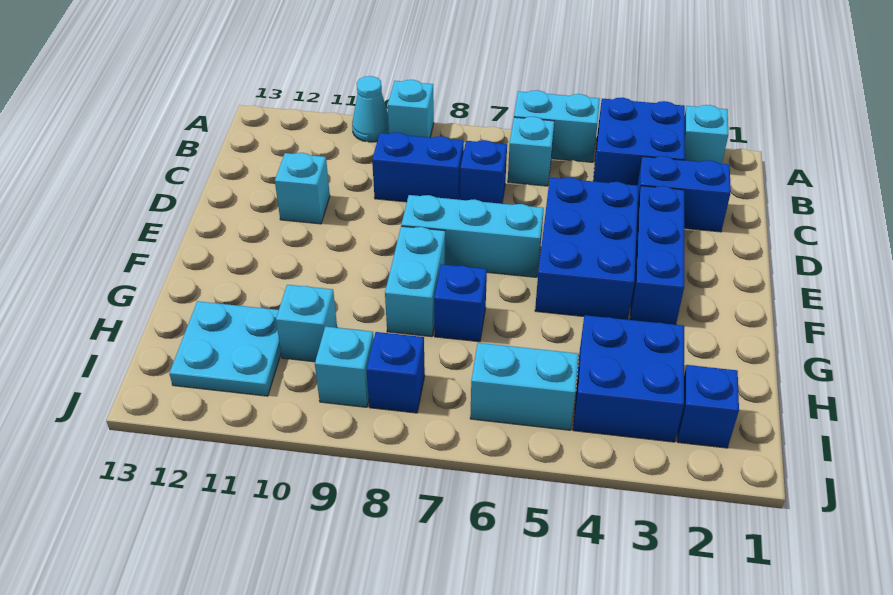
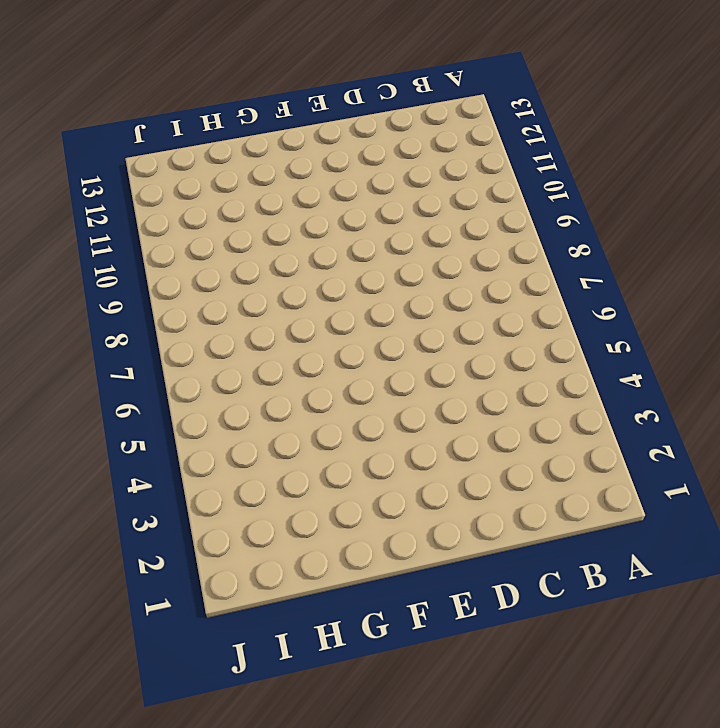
none -> cyan 1x1 brick [684,105,728,164]
none -> blue 2x2 brick [593,98,685,185]
none -> cyan 1x2 brick [514,90,600,162]

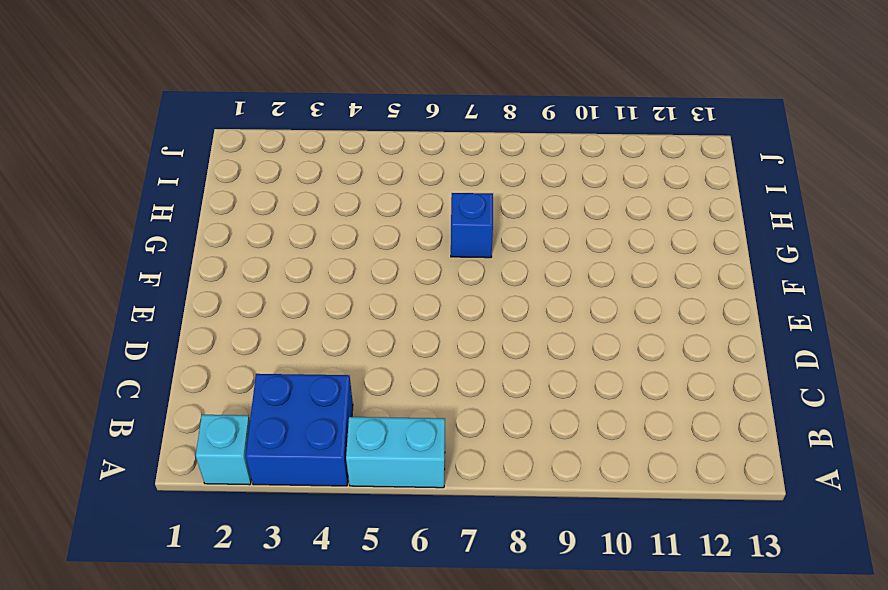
none -> cyan 1x1 brick [388,80,434,137]
none -> cyan 1x1 cone [352,76,389,142]
none -> cyan 1x1 brick [508,117,554,186]

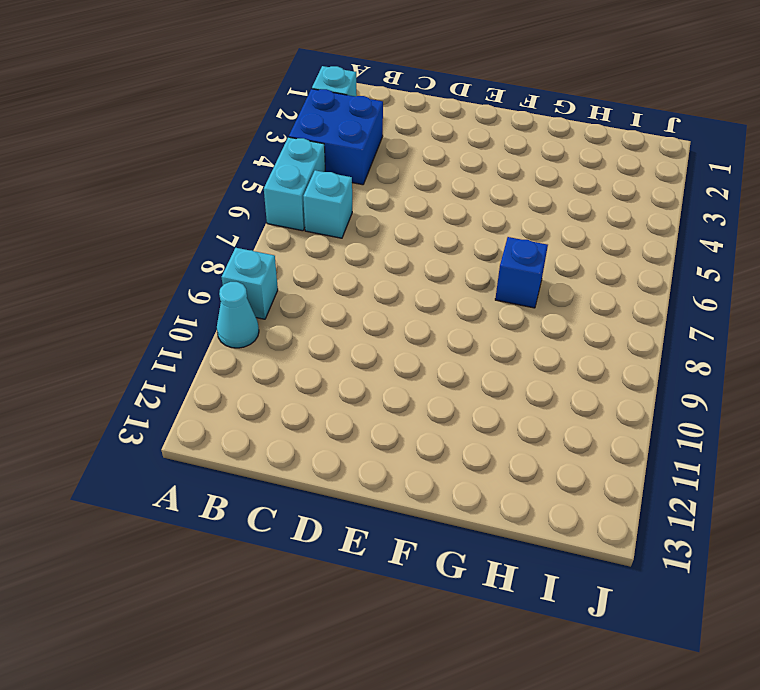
none -> blue 1x2 brick [637,156,731,232]
none -> blue 1x1 brick [460,140,507,204]
none -> blue 1x2 brick [372,132,464,202]

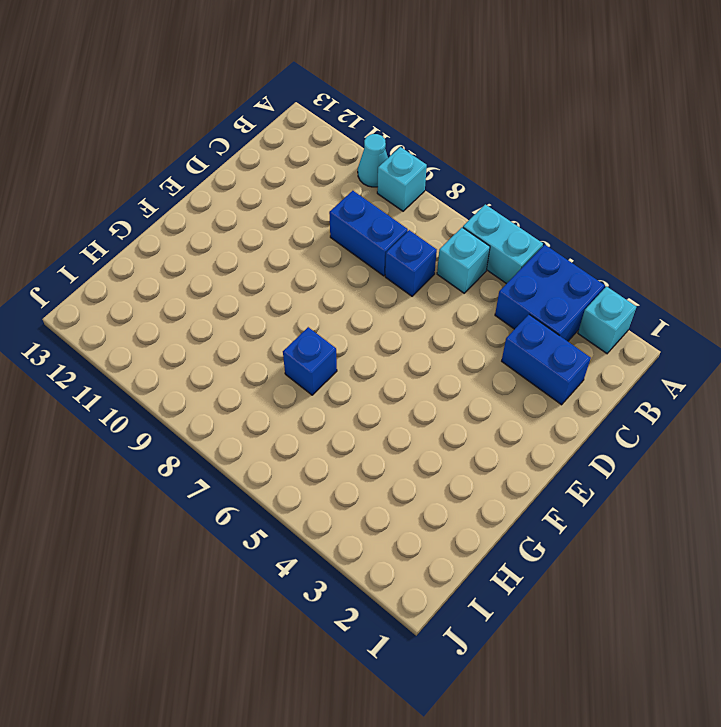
none -> blue 1x3 brick [630,186,684,325]
none -> blue 2x3 brick [535,177,638,320]
none -> cyan 1x1 brick [275,153,330,224]

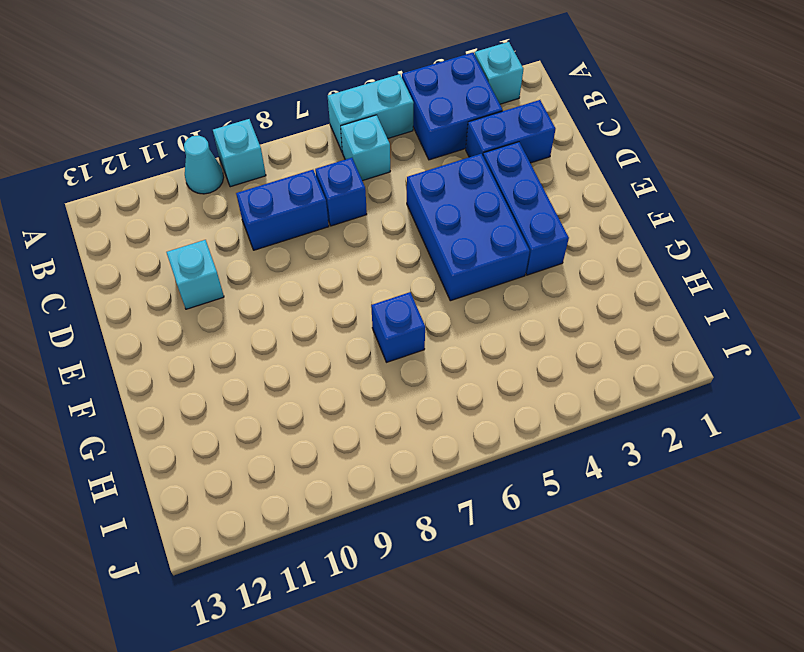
none -> cyan 1x3 brick [401,195,544,277]
none -> cyan 1x2 brick [385,226,445,337]
none -> blue 2x2 brick [573,315,684,442]

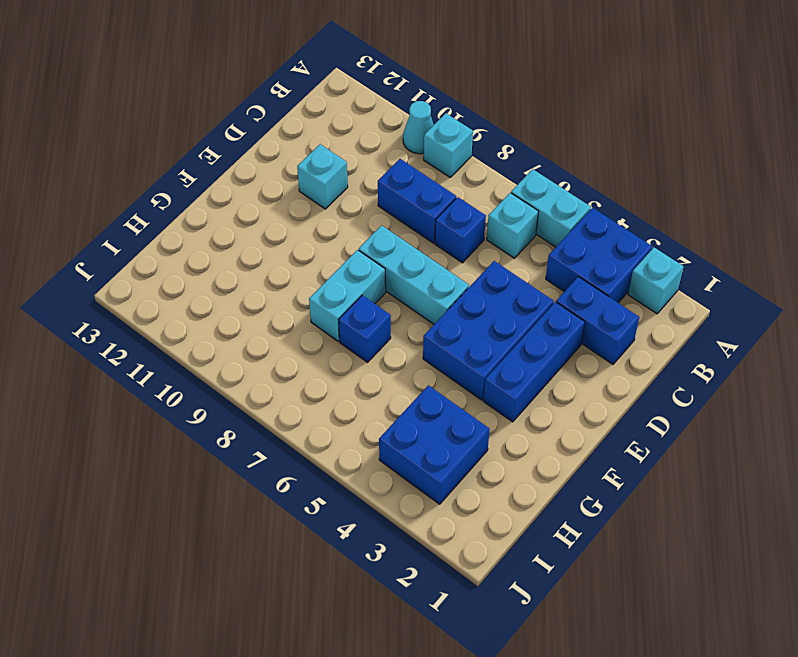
none -> cyan 1x1 brick [276,285,337,362]
none -> cyan 2x2 plate [169,301,281,396]
none -> blue 1x1 brick [677,365,739,448]

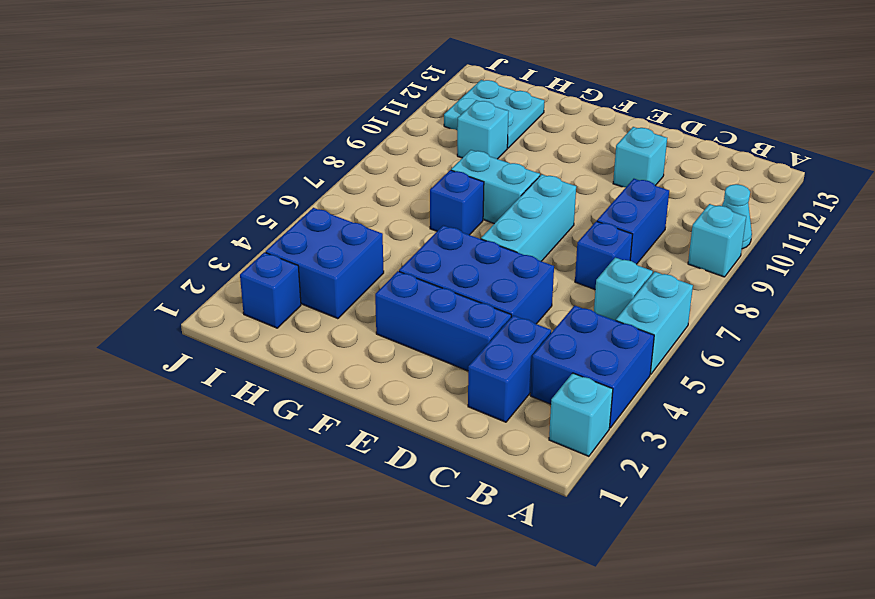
none -> cyan 1x2 brick [470,343,579,430]
none -> blue 1x1 brick [366,332,425,413]
none -> cyan 1x1 brick [315,327,374,407]

